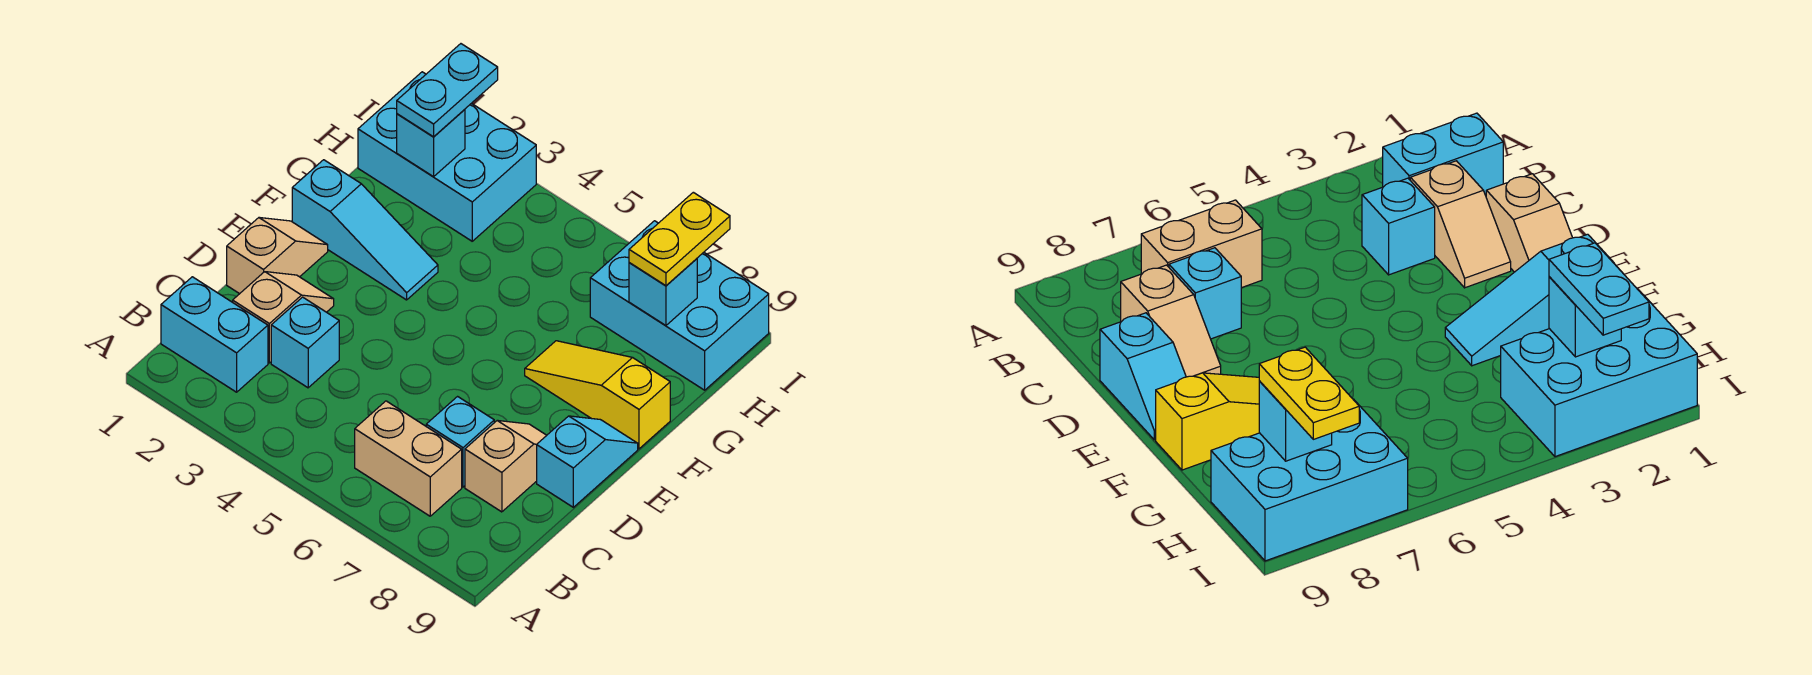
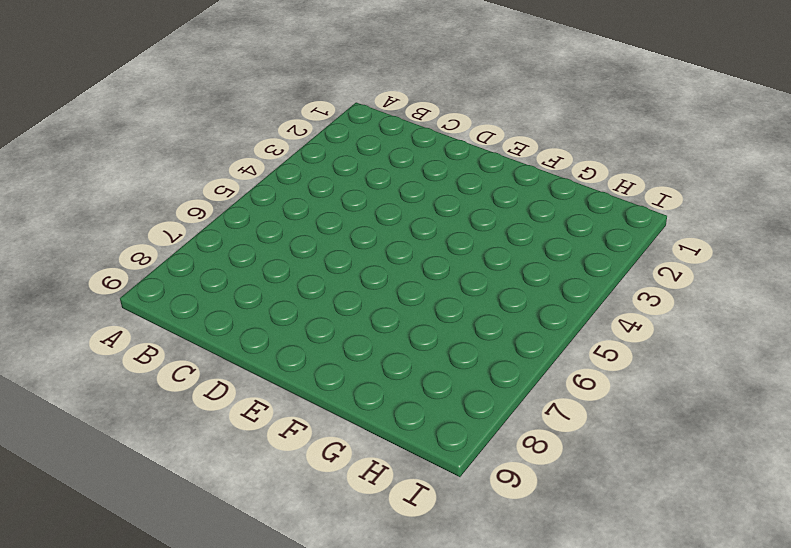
none -> cyan 1x2 brick [161,277,268,392]
none -> tan 1x2 brick [355,401,462,516]
none -> tan 1x2 slope [233,272,334,363]

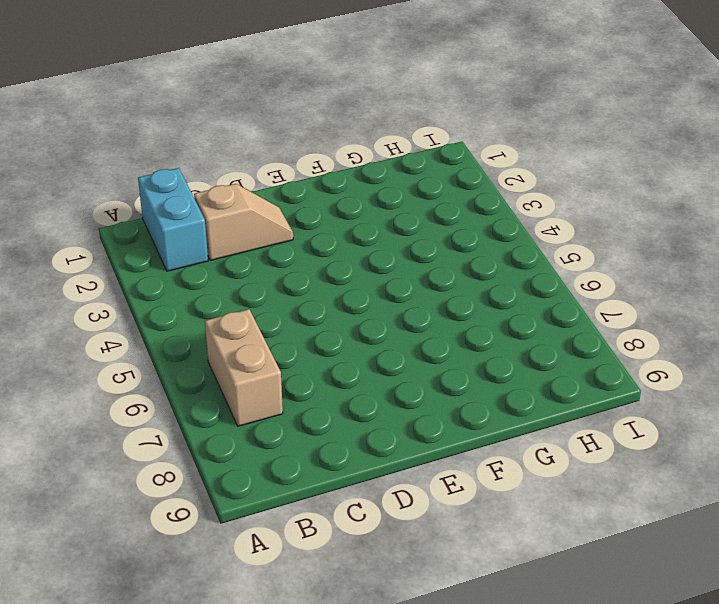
none -> cyan 1x1 brick [271,297,339,388]
none -> cyan 1x1 brick [426,397,494,487]
none -> tan 1x2 slope [465,420,547,512]

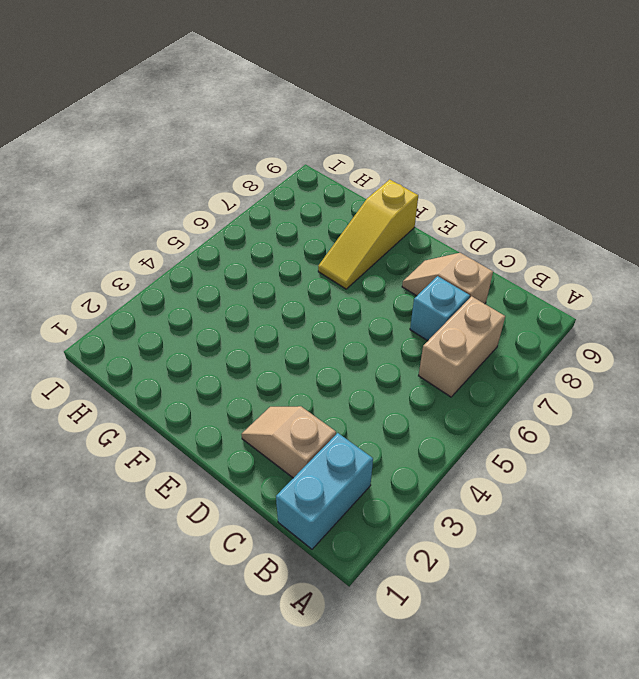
none -> cyan 1x1 brick [271,297,339,388]
none -> tan 1x2 slope [227,217,328,294]
none -> cyan 1x2 slope [537,416,638,507]

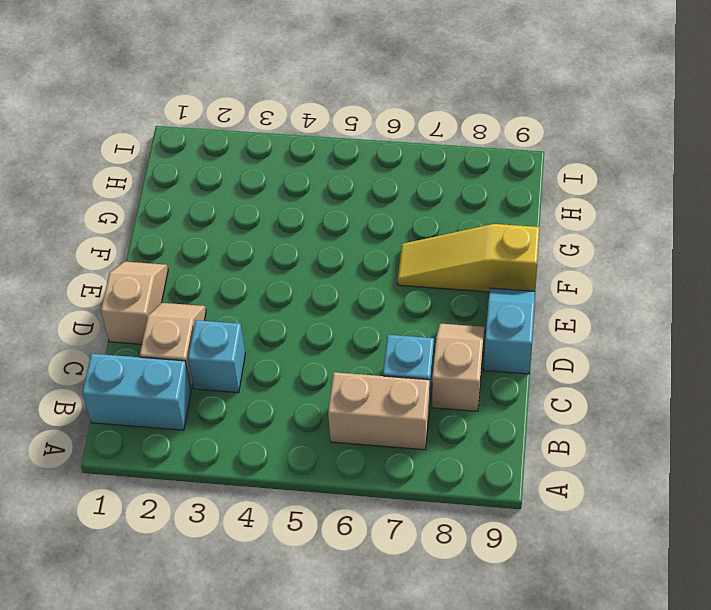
none -> cyan 1x3 slope [292,160,438,300]
none -> cyan 2x3 brick [358,72,536,241]
none -> cyan 2x3 brick [590,221,769,390]

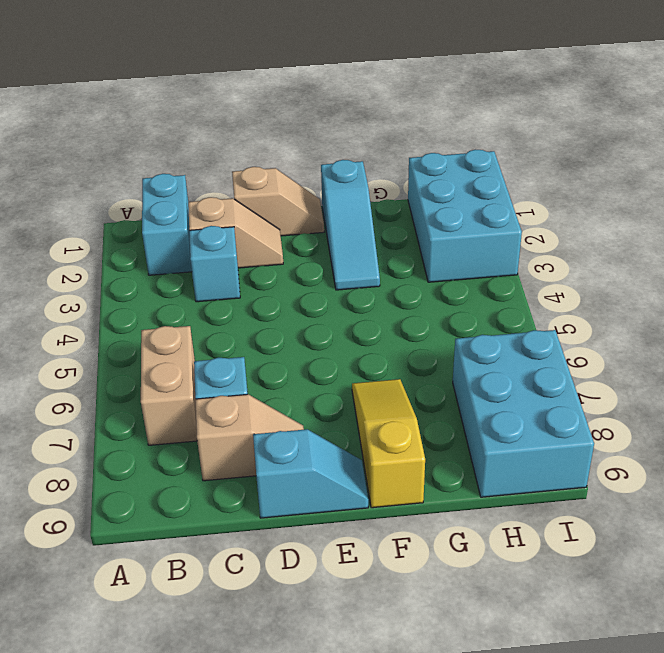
none -> cyan 1x1 brick [397,110,465,177]
none -> cyan 1x1 brick [629,259,697,325]
none -> cyan 1x2 plate [397,44,498,137]

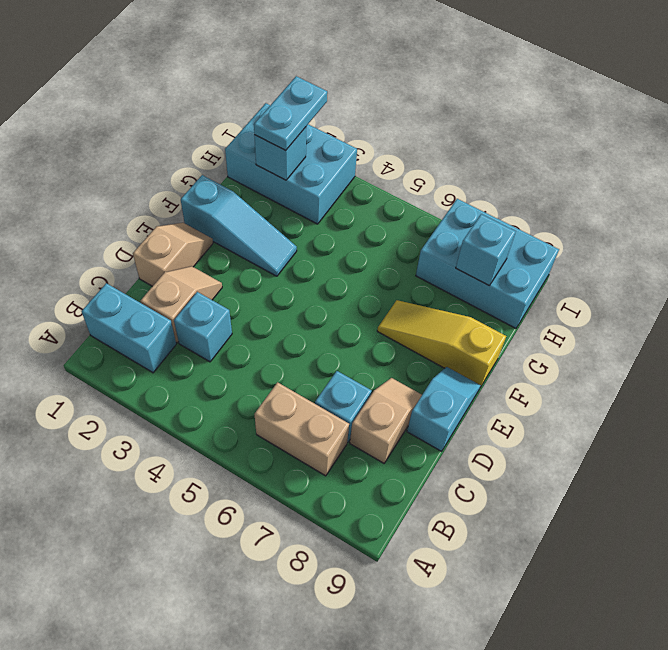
none -> yellow 1x2 plate [629,192,730,286]

